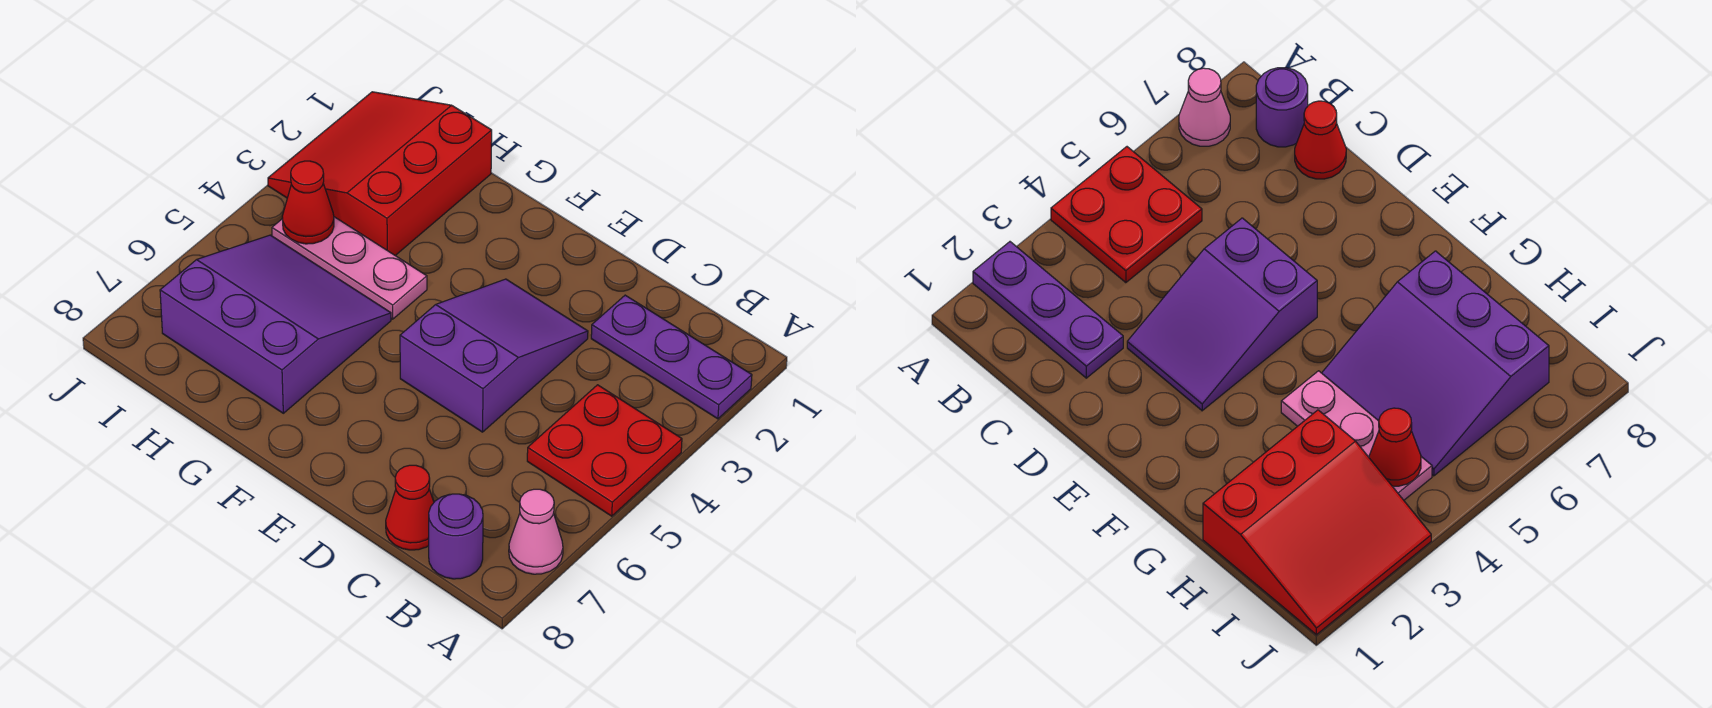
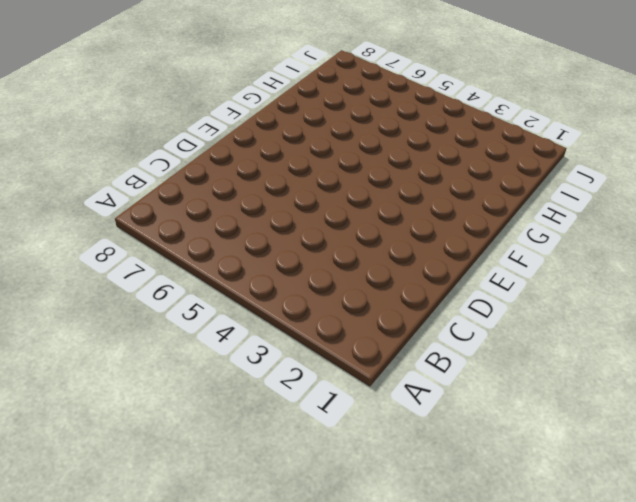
none -> purple 1x3 plate [591,295,752,419]
none -> red 2x2 plate [527,385,682,516]

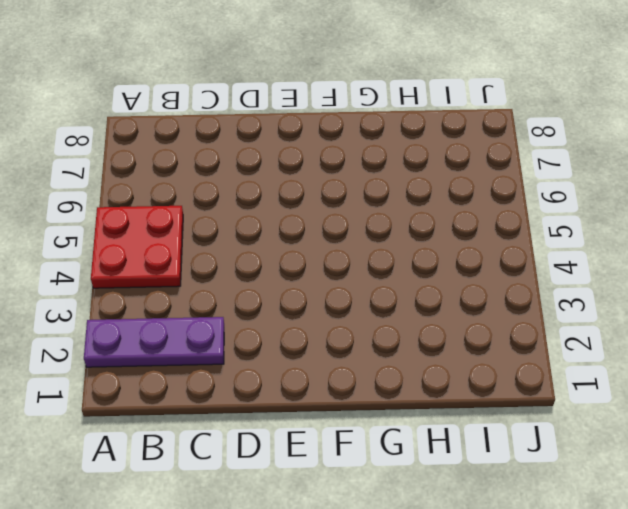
none -> pink 1x1 cone [509,489,563,574]
none -> purple 1x1 round brick [429,494,483,579]

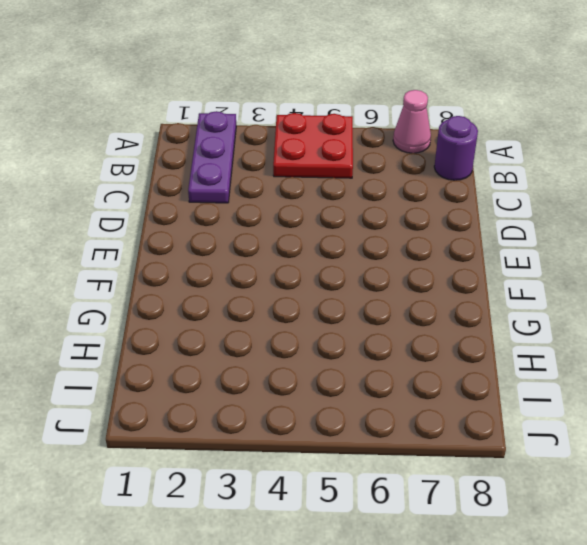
none -> red 1x1 cone [386,465,434,550]
none -> purple 2x3 slope [400,279,588,432]

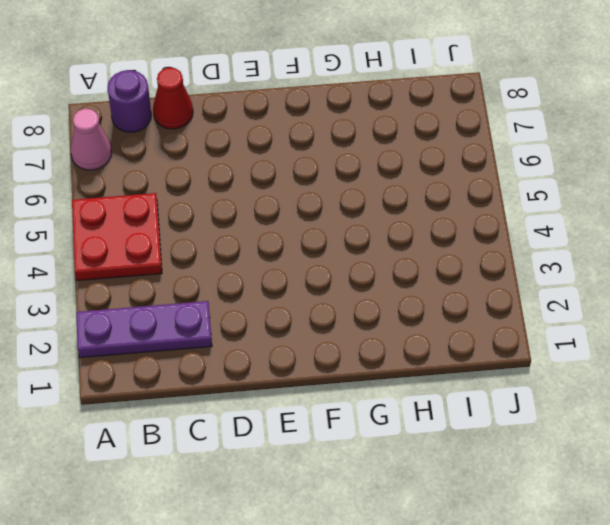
none -> purple 2x3 slope [400,279,588,432]
none -> pink 1x3 plate [272,217,427,319]

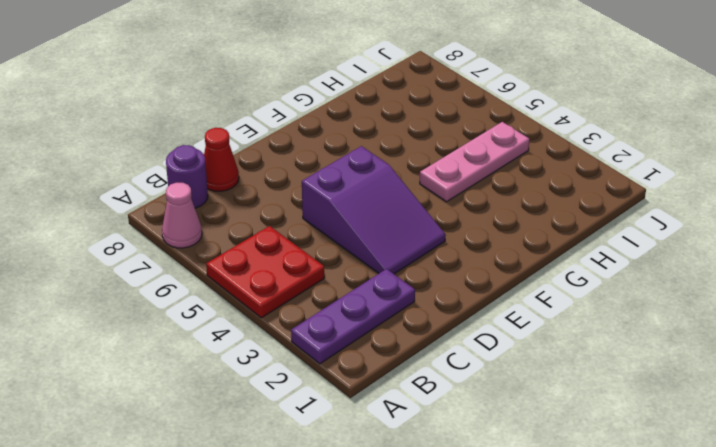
none -> purple 3x3 slope [160,235,391,413]
none -> red 3x3 slope [268,92,492,256]

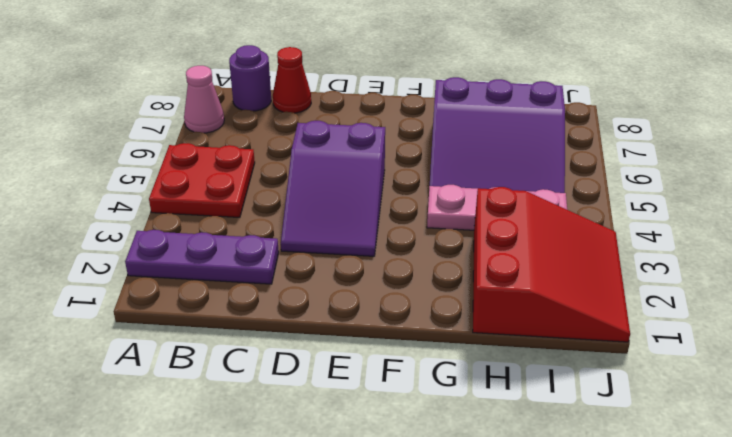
none -> red 1x1 cone [282,161,334,244]

